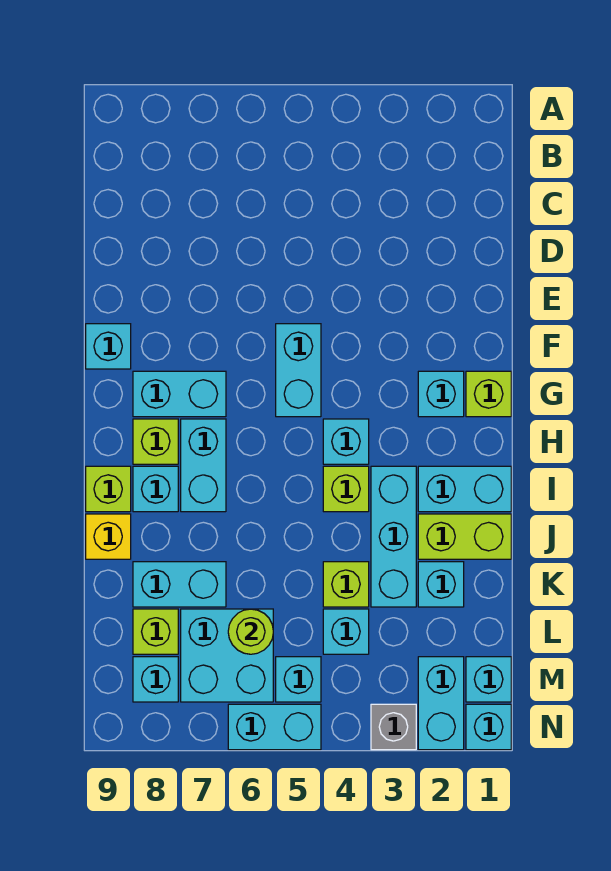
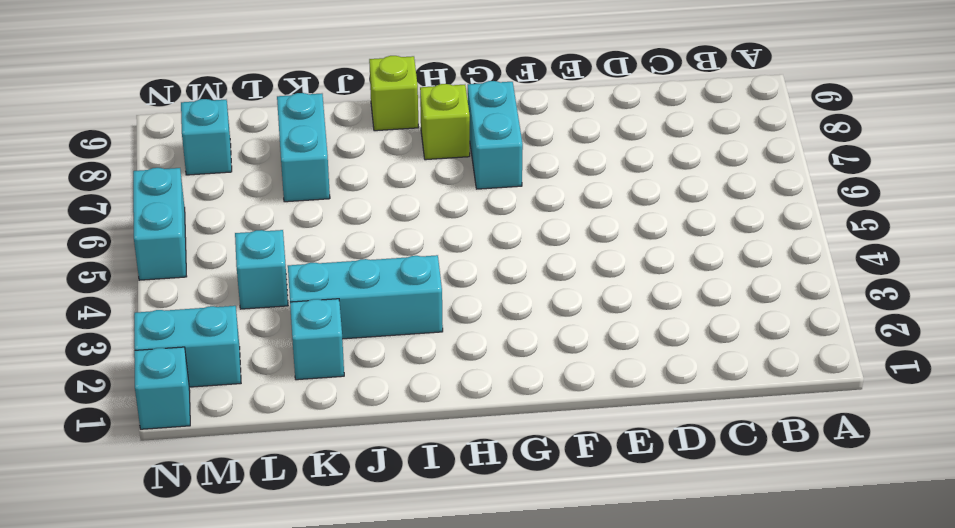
none -> cyan 1x2 brick [276,324,321,417]
none -> cyan 1x1 brick [86,324,131,369]
none -> lime 1x1 brick [466,371,511,417]

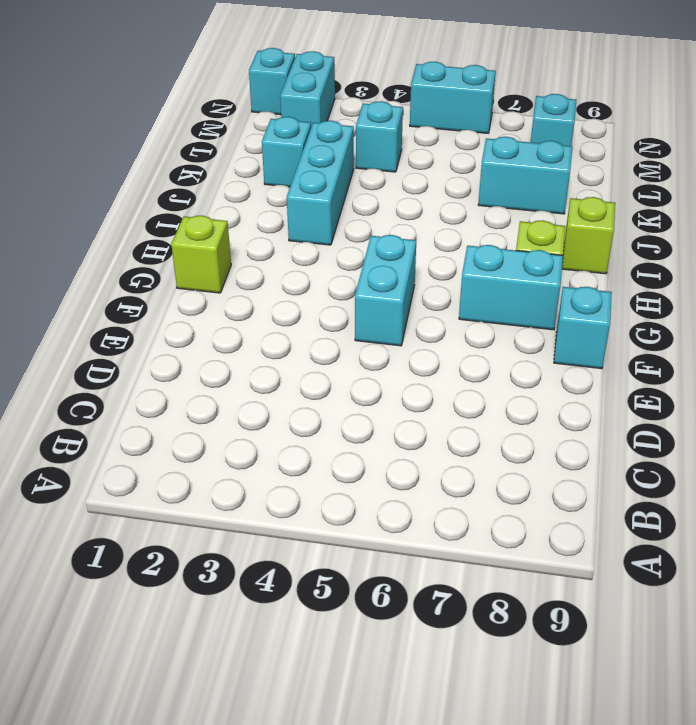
none -> cyan 1x1 brick [418,371,464,417]
none -> cyan 1x1 brick [323,419,369,464]
none -> cyan 1x2 brick [181,419,226,512]

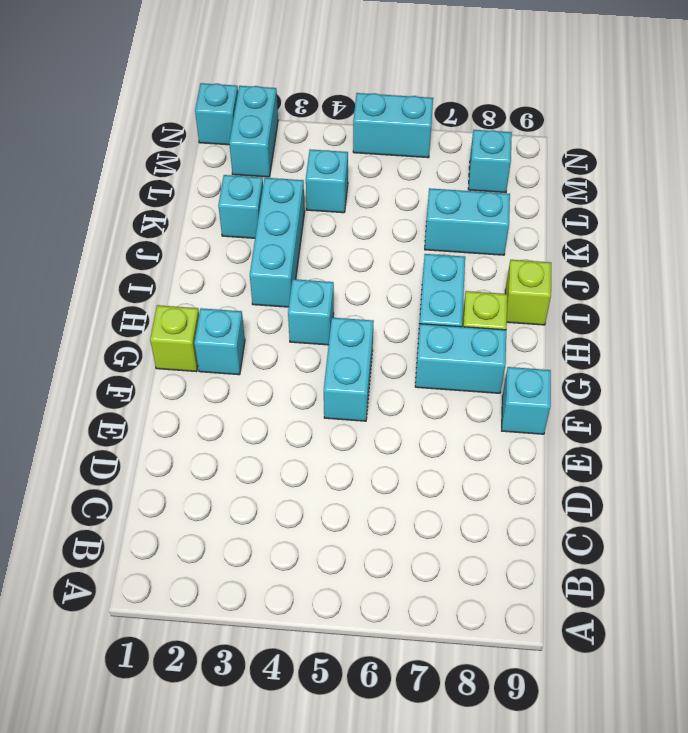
none -> cyan 1x2 brick [418,466,511,512]
none -> lime 1x1 brick [323,466,369,512]
none -> cyan 1x1 brick [133,466,178,512]

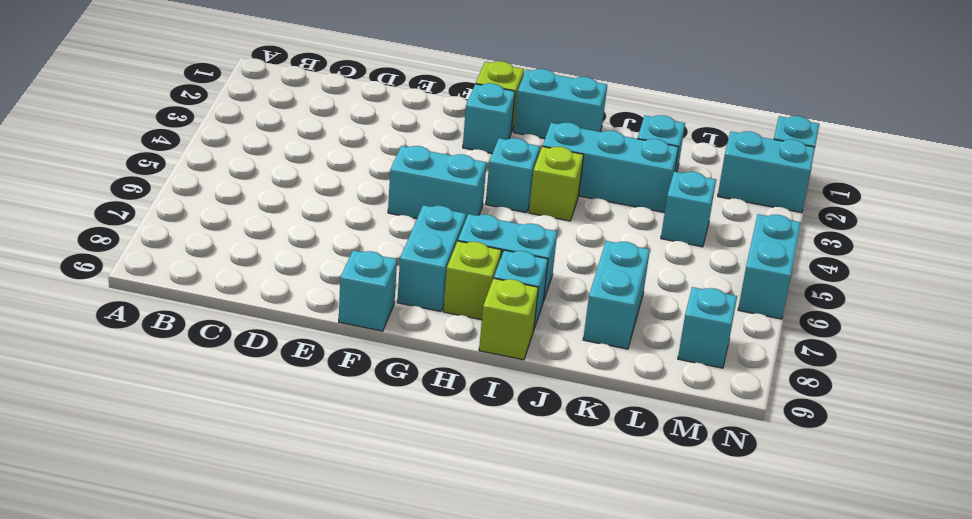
cyan 1x2 brick [514,69,607,139] -> cyan 1x2 brick turned to [418,466,511,512]
none -> lime 1x2 brick [418,514,511,559]
none -> yellow 1x1 brick [86,514,131,559]
none -> lime 1x1 brick [323,562,369,607]

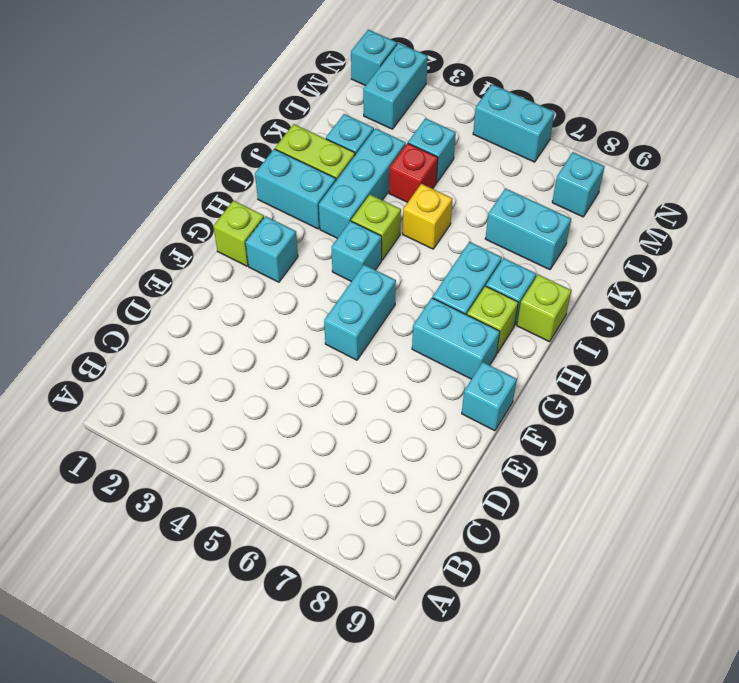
yellow 1x1 brick [403,184,453,249] -> yellow 1x1 brick moved to [86,514,131,559]
red 1x1 brick [389,143,438,202] -> lime 1x1 brick [323,562,369,607]
none -> cyan 2x2 brick [181,609,273,702]
none -> lime 1x1 brick [133,609,178,654]
none -> cyan 1x1 brick [466,657,511,702]

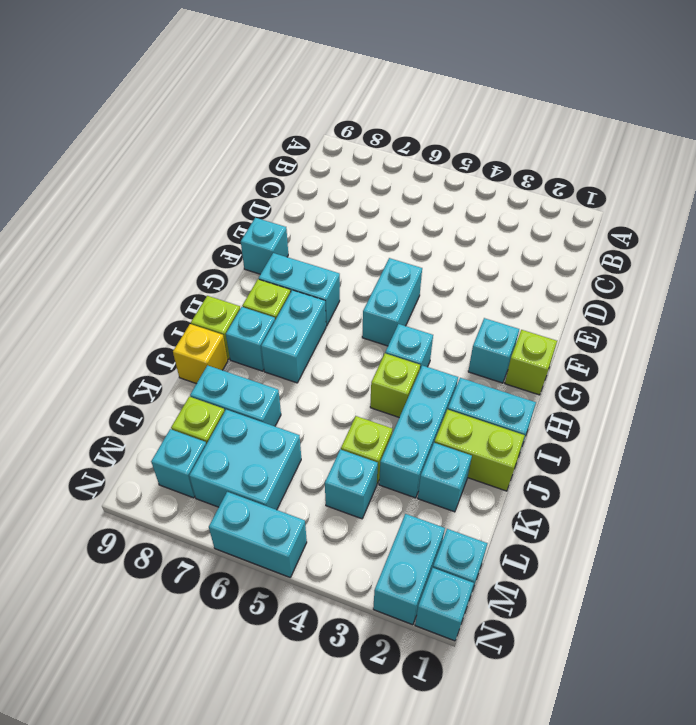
none -> cyan 1x1 brick [276,657,321,702]
none -> grey 1x1 brick [371,704,416,750]
none -> lime 1x1 round brick [228,609,273,654]

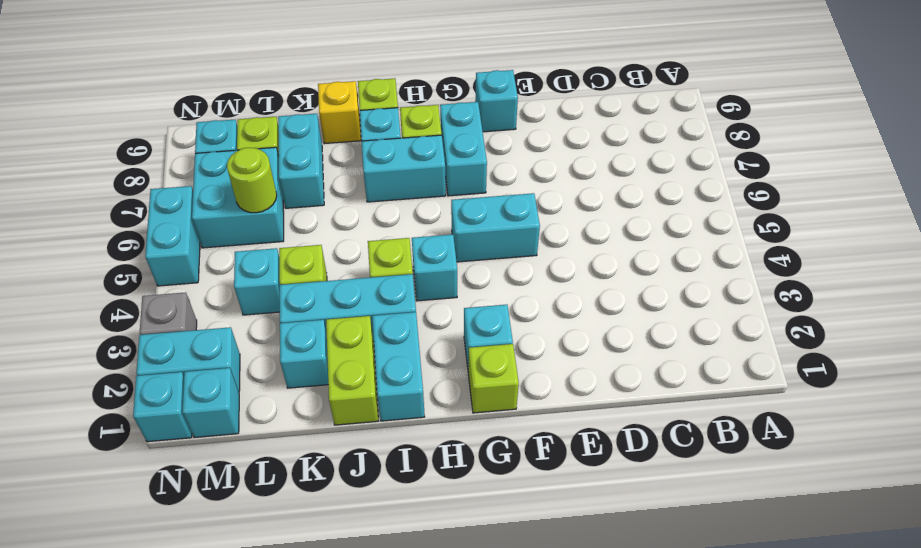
none -> cyan 1x1 brick [276,657,321,702]

